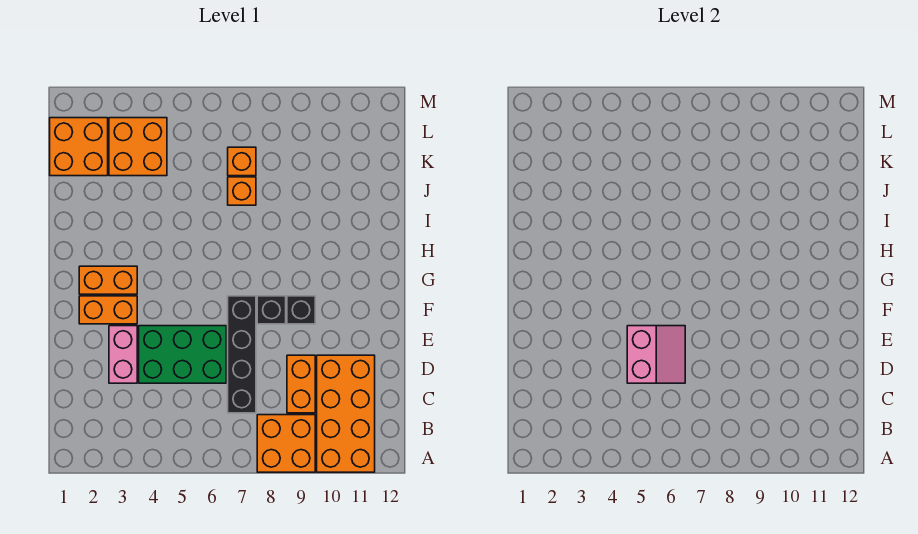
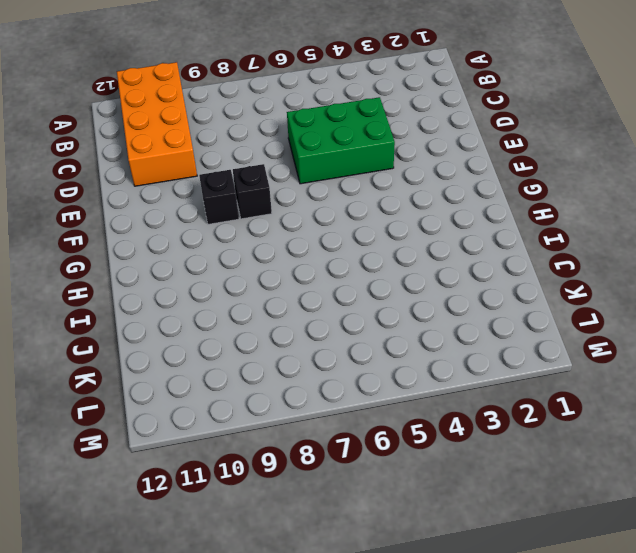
none -> orange 2x2 brick [257,415,315,472]
none -> black 1x4 brick [228,296,256,413]
none -> orange 1x2 brick [287,355,315,413]

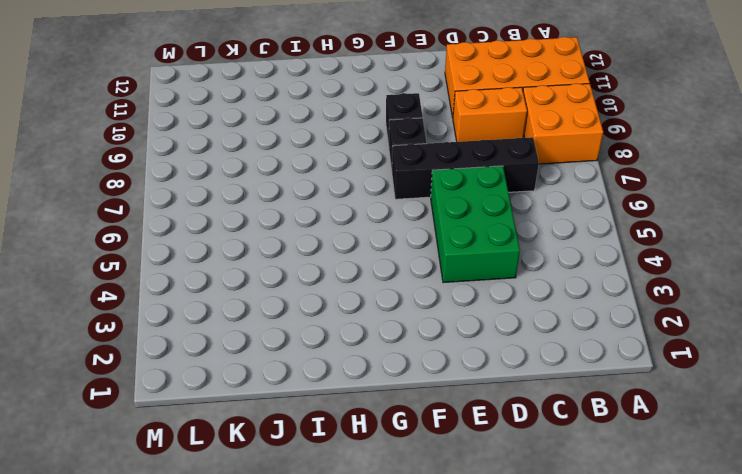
none -> pink 1x2 brick [109,326,137,383]
none -> orange 1x2 brick [79,296,137,324]
none -> orange 1x2 brick [79,266,137,294]

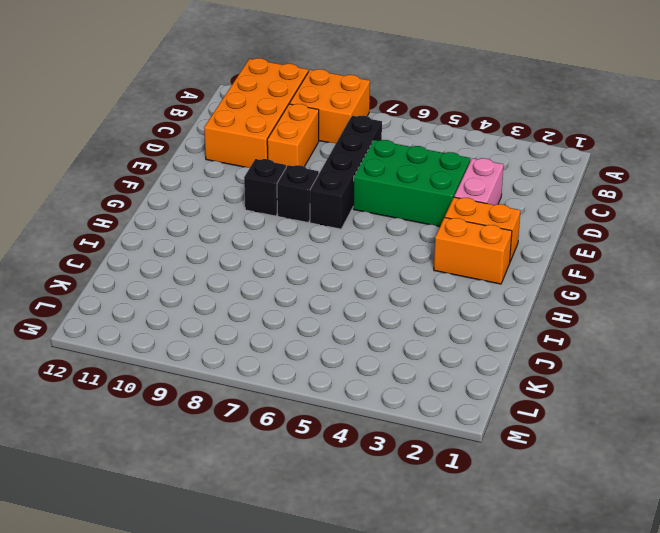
none -> orange 1x1 brick [228,177,256,205]
none -> orange 2x2 brick [50,118,108,176]
none -> orange 2x2 brick [109,118,167,176]

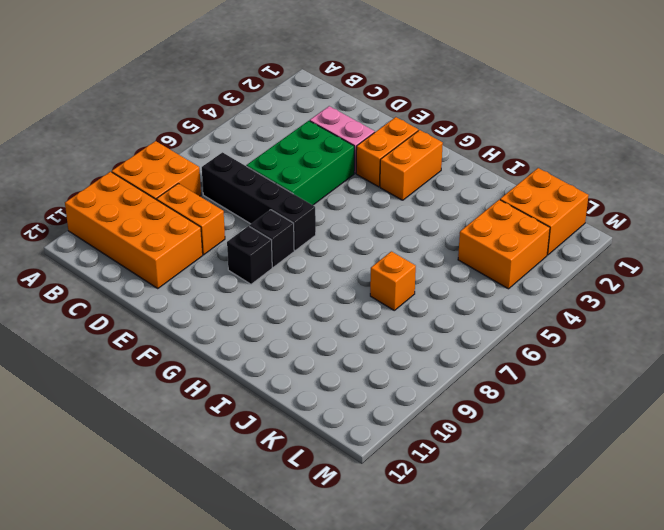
none -> orange 1x1 brick [228,147,256,176]
none -> pink 2x2 slope [627,326,685,383]

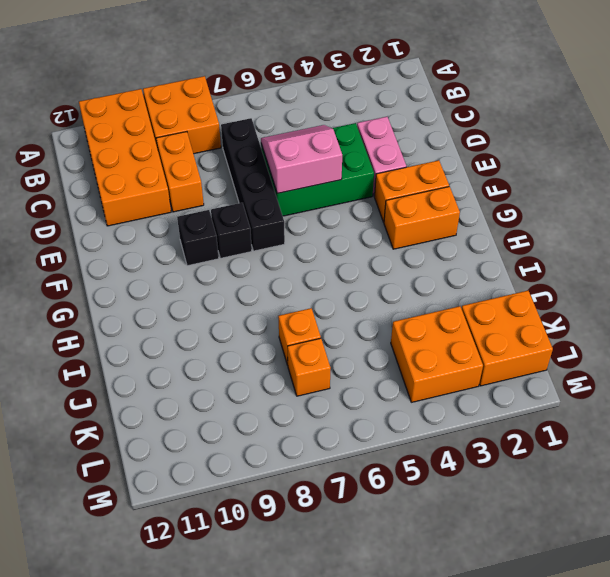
pink 2x2 slope [261,125,342,193] -> pink 2x2 slope turned to [627,326,685,383]

